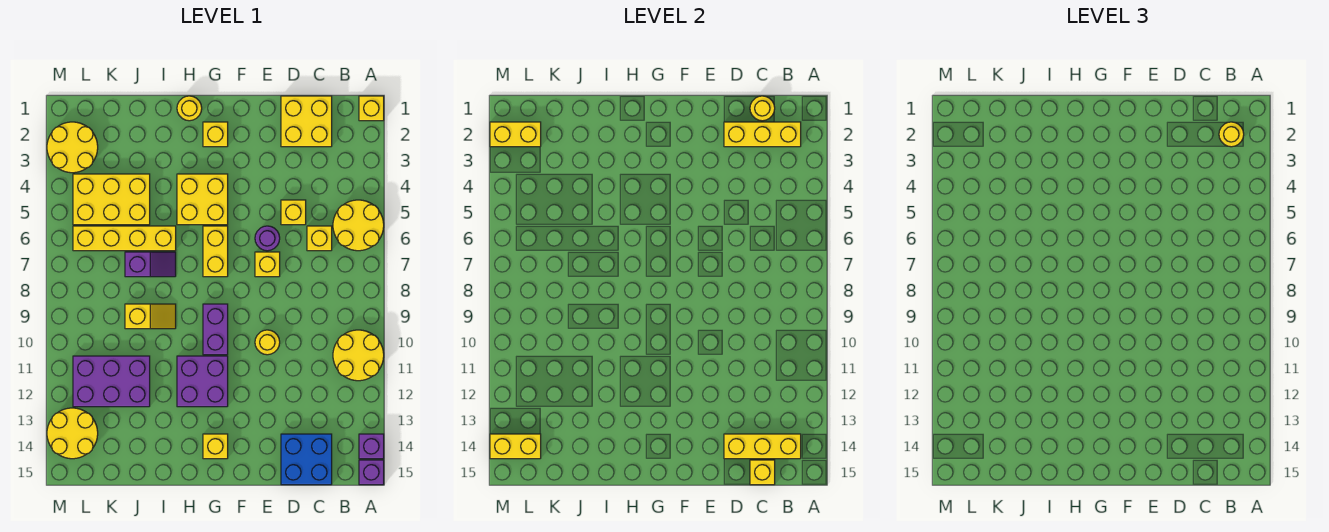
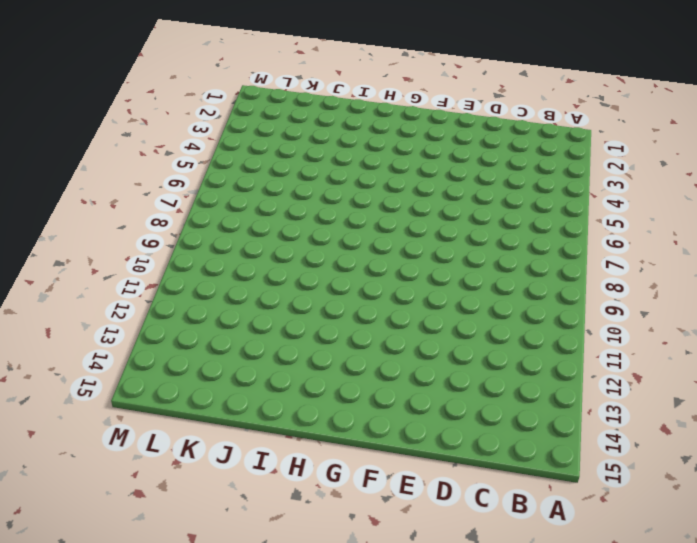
none -> yellow 1x1 brick [359,96,384,121]
none -> yellow 2x2 round brick [333,200,384,251]
none -> yellow 2x2 round brick [333,330,384,381]
none -> purple 1x1 brick [359,434,384,459]

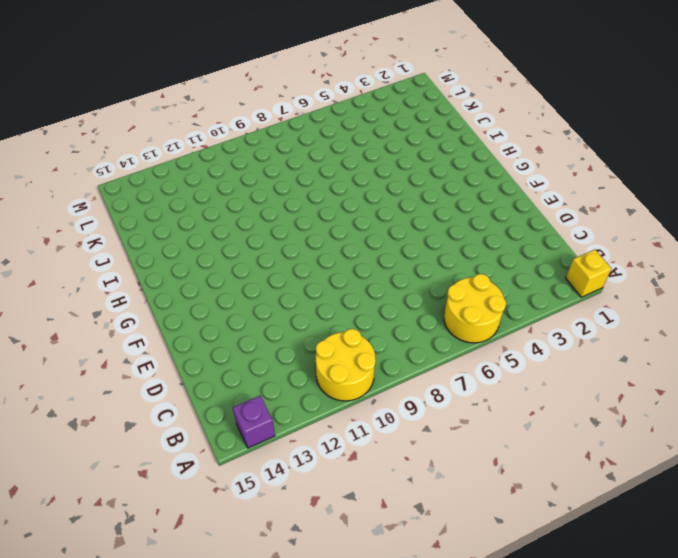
none -> purple 1x1 brick [359,460,384,485]
none -> yellow 2x2 brick [281,96,332,147]
none -> yellow 1x1 brick [307,226,332,251]
none -> blue 2x2 brick [281,434,332,485]

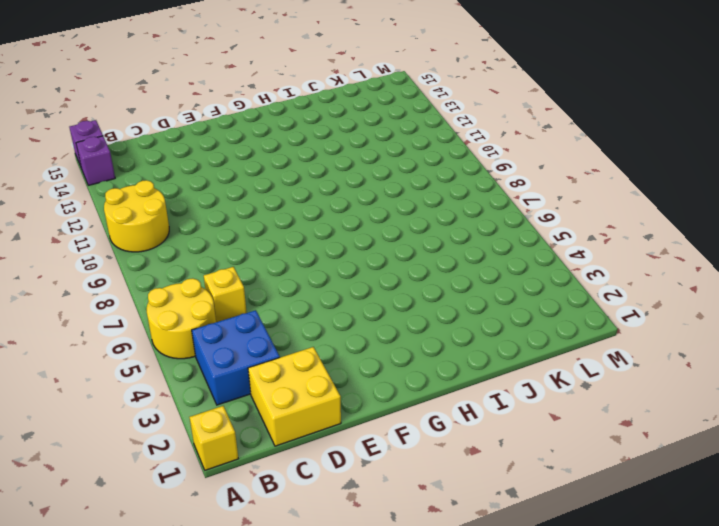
blue 2x2 brick [192,310,280,405] -> blue 2x2 brick moved to [281,434,332,485]
none -> yellow 1x1 brick [281,200,306,225]
none -> purple 1x1 round brick [255,226,280,251]
none -> yellow 1x1 brick [255,252,280,277]
none -> yellow 1x1 round brick [255,330,280,355]

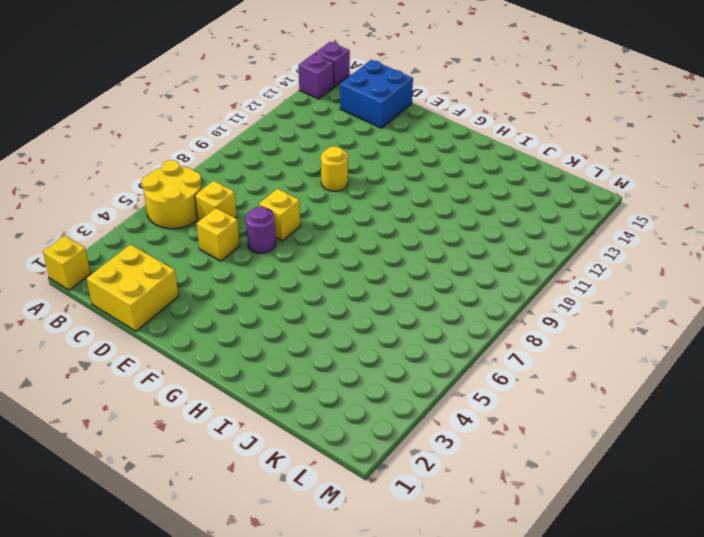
none -> yellow 2x2 round brick [333,330,384,381]
none -> yellow 1x1 brick [203,122,228,147]
none -> yellow 2x2 brick [177,174,228,225]
none -> yellow 1x2 brick [203,226,228,277]

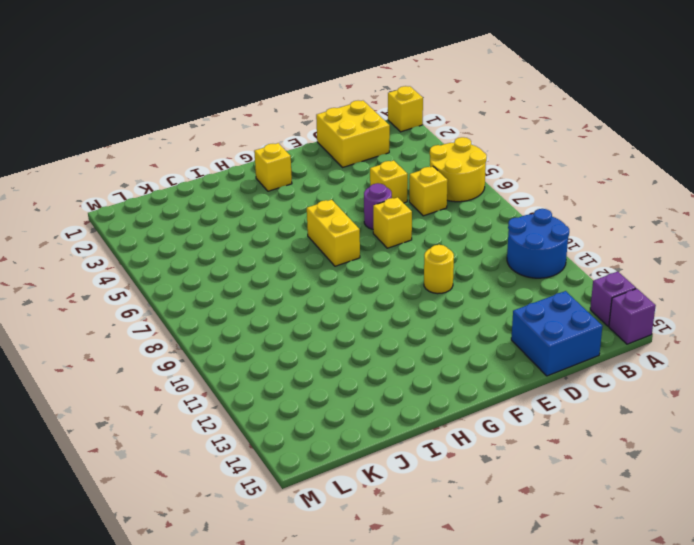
blue 2x2 round brick [507,209,569,278] -> yellow 2x2 round brick [333,330,384,381]
none -> yellow 2x2 brick [177,174,228,225]
none -> purple 1x2 brick [203,304,228,355]
none -> purple 2x2 brick [177,356,228,407]
none -> yellow 1x1 brick [203,434,228,459]

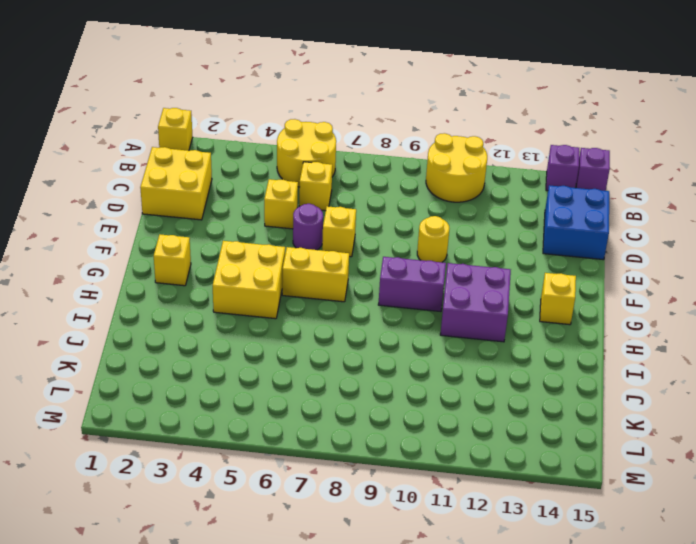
none -> yellow 1x1 round brick [177,96,202,121]
none -> yellow 1x4 brick [73,226,176,251]
none -> purple 1x2 slope [125,252,176,277]
none -> yellow 1x2 slope [125,304,176,329]

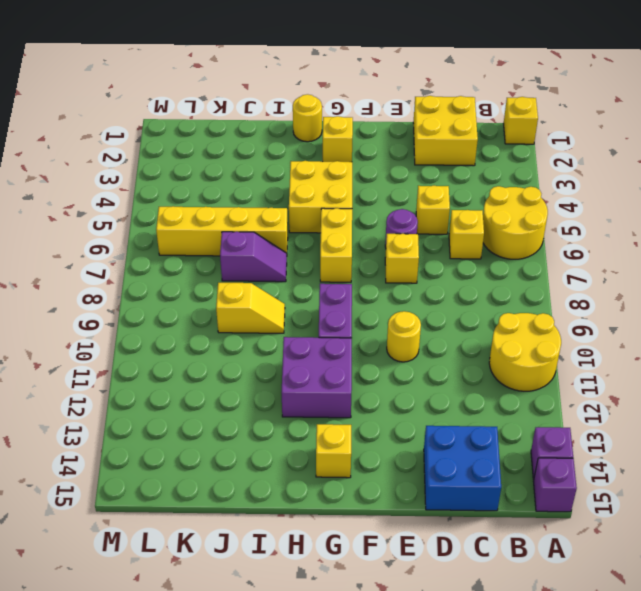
none -> yellow 2x3 brick [73,174,150,225]
none -> purple 2x3 brick [73,356,150,407]
none -> yellow 2x2 round brick [47,122,98,173]
none -> yellow 2x2 round brick [47,408,98,459]

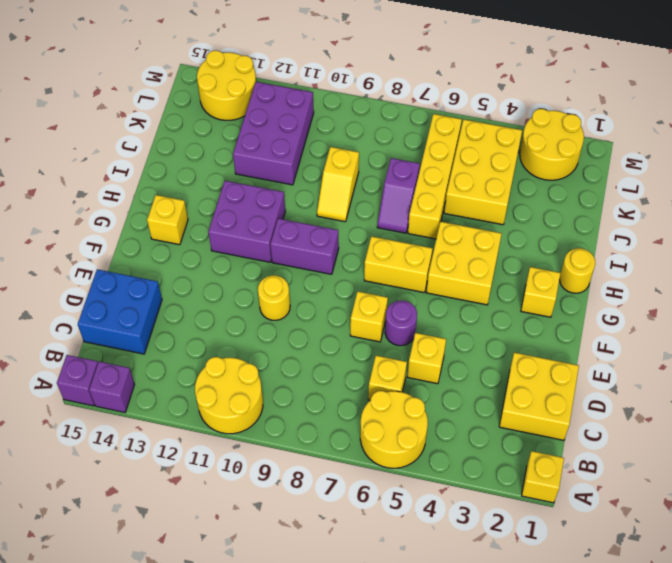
none -> yellow 1x3 brick [724,122,801,147]
none -> yellow 1x3 brick [724,434,801,459]
none -> yellow 1x1 round brick [750,96,775,121]
none -> yellow 1x1 brick [750,460,775,485]

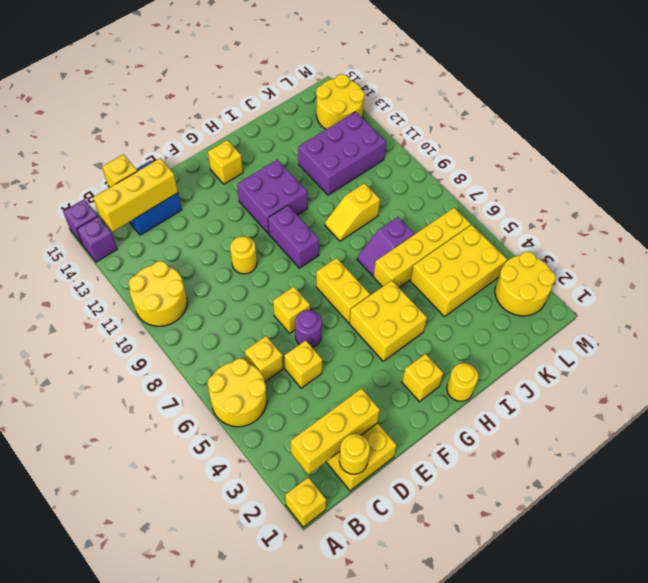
none -> yellow 1x2 brick [490,122,541,147]
none -> yellow 1x2 brick [490,434,541,459]
none -> yellow 1x1 round brick [1219,122,1244,147]

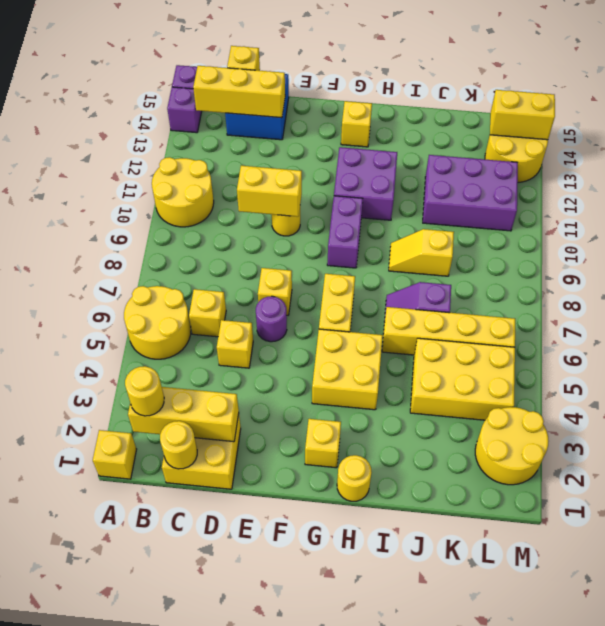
yellow 1x2 brick [237,166,302,217] -> yellow 1x2 brick moved to [490,122,541,147]

